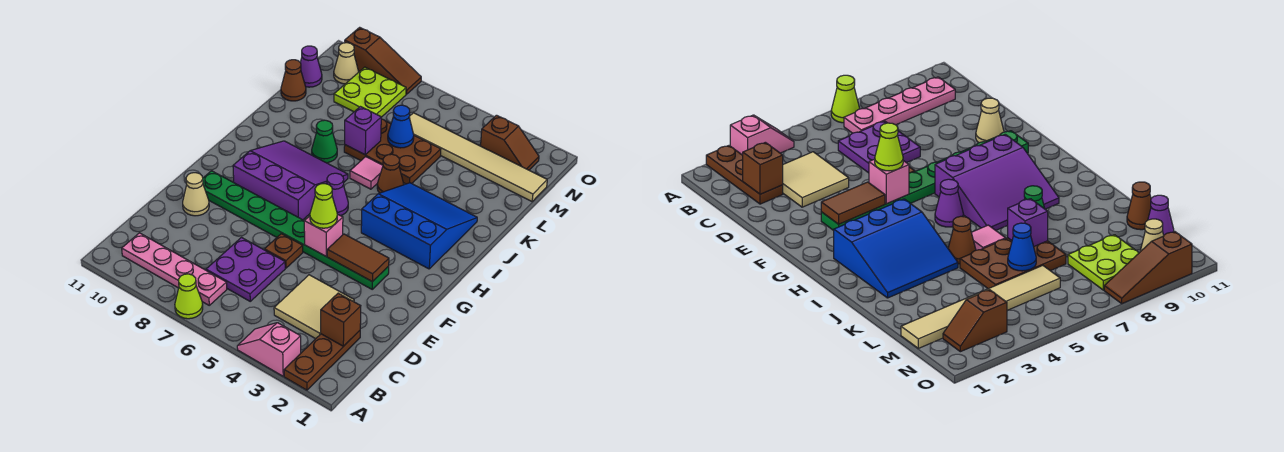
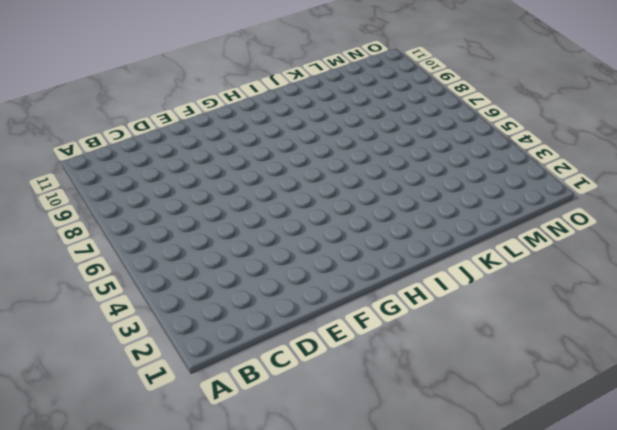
none -> brown 1x3 plate [284,331,360,390]
none -> pink 1x2 slope [237,323,301,376]
none -> lime 1x1 cone [175,274,203,319]

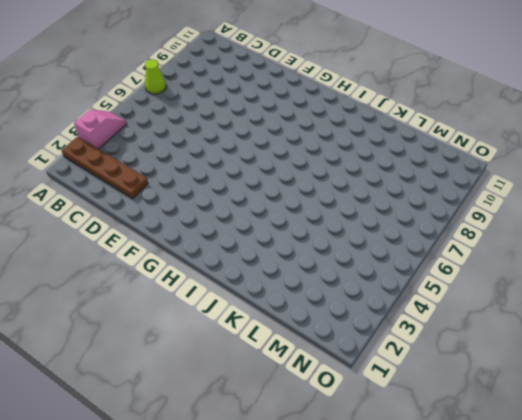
brown 1x4 plate [62,137,148,198] -> brown 1x3 plate [284,331,360,390]
none -> pink 1x4 plate [122,233,227,305]
none -> tan 2x2 tile [274,275,354,339]
none -> purple 2x2 plate [206,238,285,301]

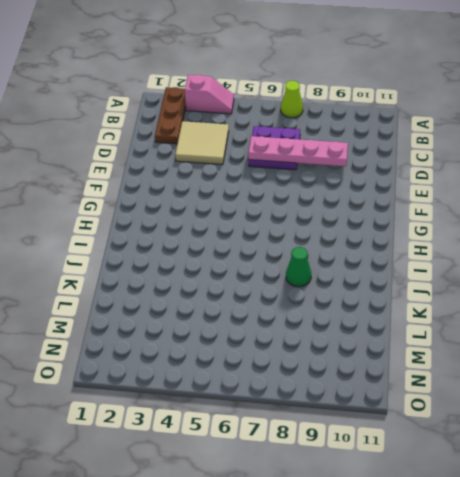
pink 1x4 plate [248,136,348,166] -> pink 1x4 plate moved to [122,233,227,305]
none -> brown 1x1 plate [265,234,303,268]
none -> tan 1x1 cone [183,173,209,216]
none -> green 1x8 plate [203,171,389,289]

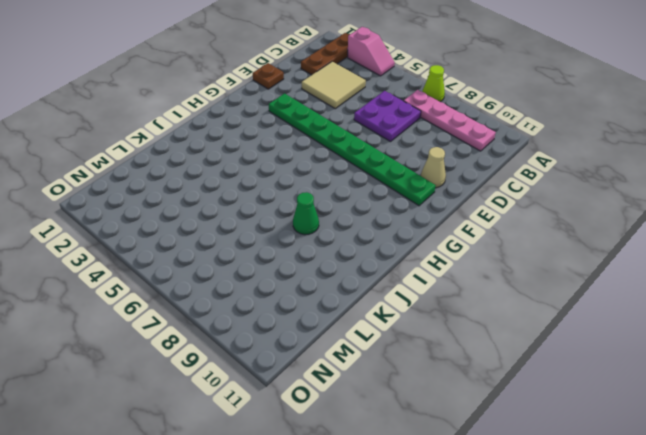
brown 1x1 plate [253,63,284,89] -> brown 1x1 plate moved to [265,234,303,268]
none -> purple 3x3 slope [233,141,348,220]
none -> blue 3x3 slope [361,183,477,269]
none -> purple 1x1 cone [327,173,348,216]

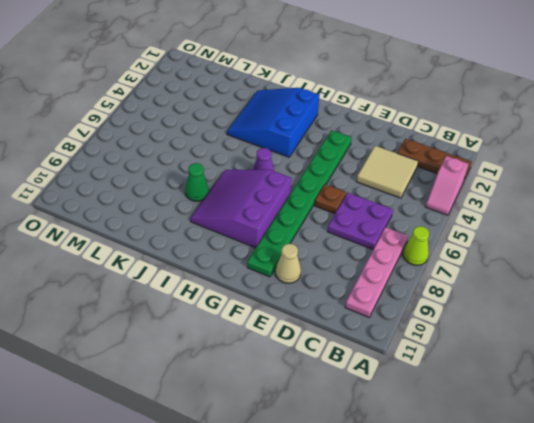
none -> brown 1x1 cone [377,154,404,193]
none -> pink 1x1 tile [350,157,383,189]
none -> brown 2x3 plate [344,119,441,184]

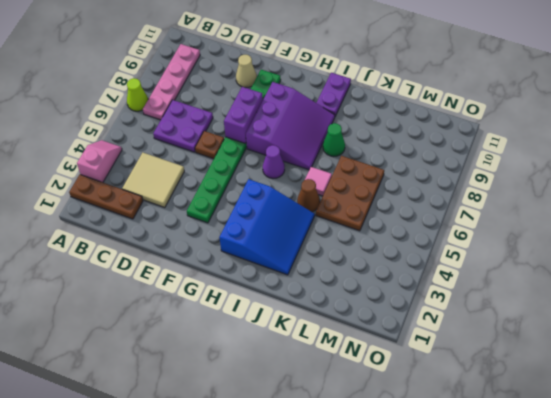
purple 1x2 brick [224,87,263,143] -> none
purple 1x2 plate [317,73,351,116] -> none
none -> brown 1x1 cone [281,60,306,101]
none -> tan 1x6 tile [409,113,547,201]
none -> lime 2x2 plate [334,67,406,117]

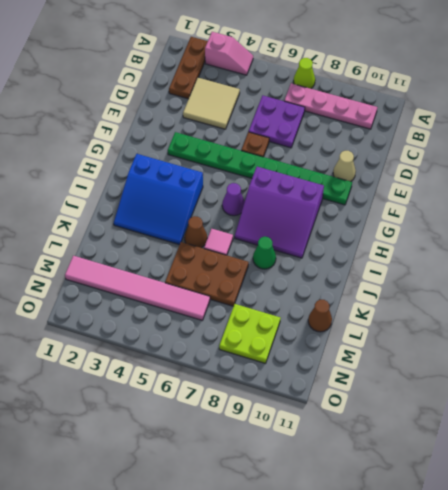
pink 1x6 tile [65,256,210,320] -> tan 1x6 tile [409,113,547,201]
none -> purple 1x1 cone [300,46,322,87]
none -> brown 1x2 slope [481,115,539,170]
none -> tan 1x1 cone [334,43,359,84]

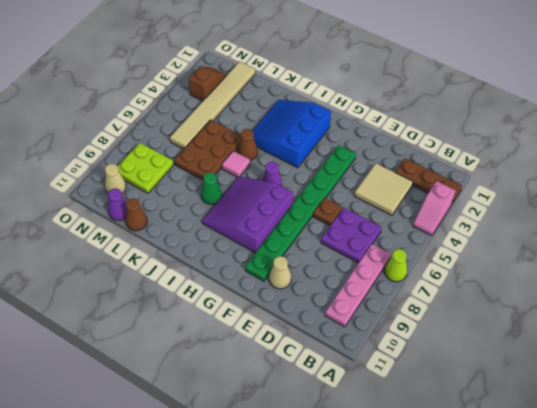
none -> brown 1x3 slope [345,27,421,94]
none -> brown 1x1 brick [321,293,361,346]
none -> brown 1x2 tile [327,234,389,282]

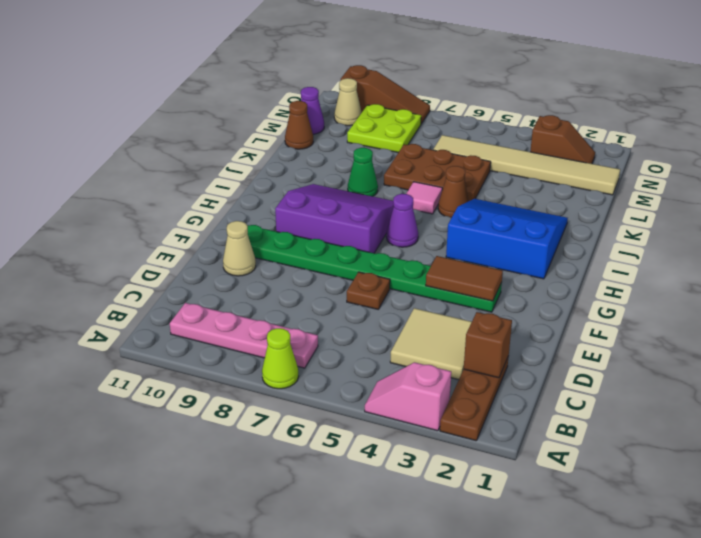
none -> purple 2x2 plate [206,238,285,301]
none -> pink 1x1 brick [304,214,343,256]
none -> purple 1x1 brick [345,107,381,155]

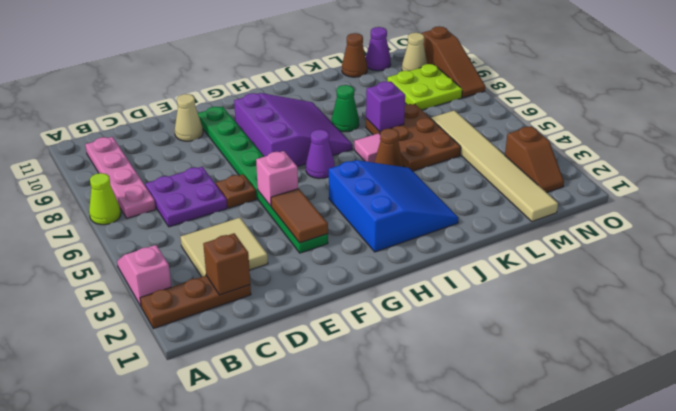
none -> blue 1x1 cone [388,105,414,148]
none -> lime 1x1 cone [310,184,337,228]

